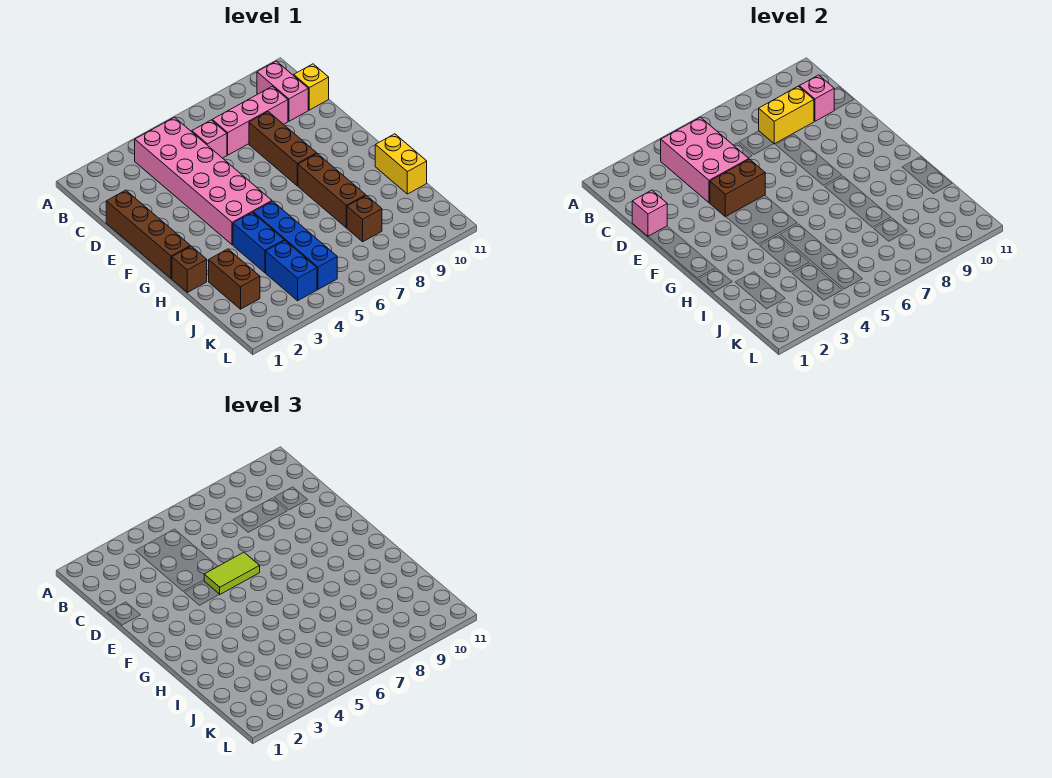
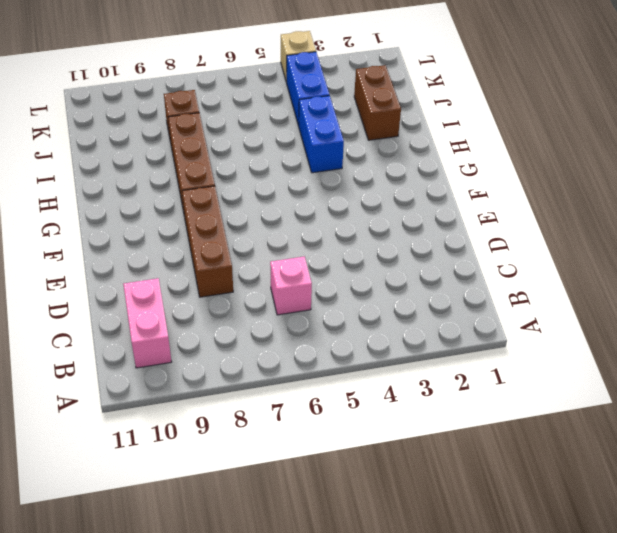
tan 1x1 brick [281,31,316,82] -> none
none -> pink 2x6 brick [135,117,272,245]
none -> pink 1x3 brick [212,86,288,155]
none -> yellow 1x1 brick [293,64,329,110]

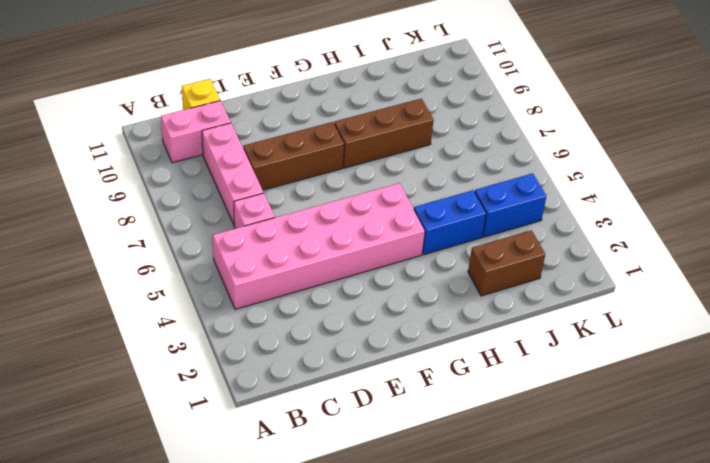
none -> brown 1x4 brick [106,190,190,278]
none -> brown 1x1 brick [172,246,207,292]
none -> blue 1x4 brick [253,201,337,289]

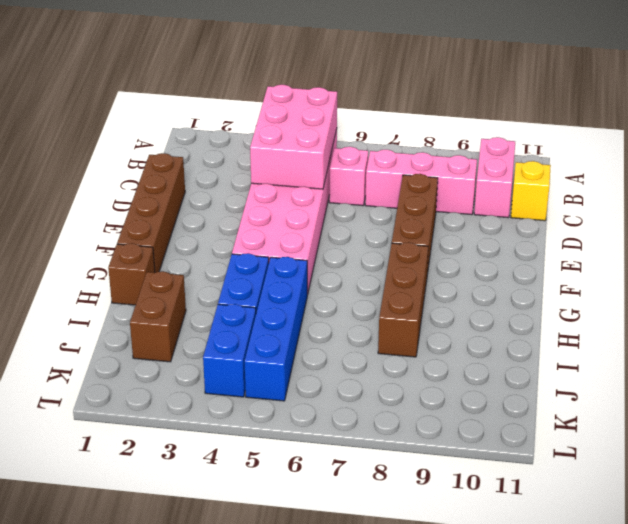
none -> yellow 1x2 brick [375,134,427,194]
none -> brown 1x1 brick [347,196,382,242]
none -> yellow 1x2 brick [759,86,814,144]

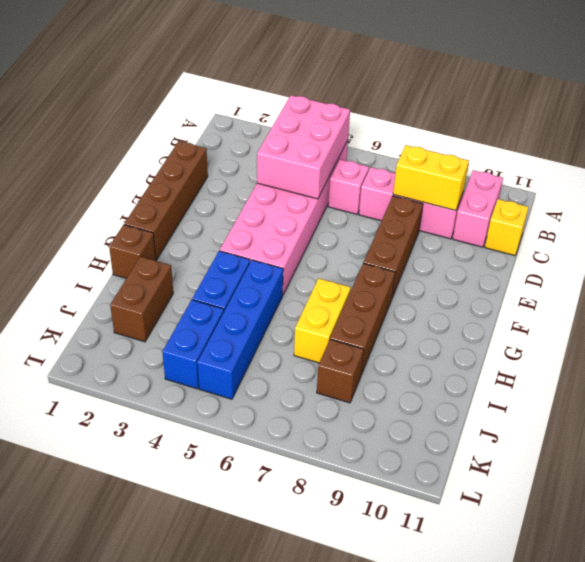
yellow 1x2 brick [294,278,351,363] -> yellow 1x2 brick moved to [375,134,427,194]
none -> pink 1x1 brick [799,75,834,121]
none -> pink 1x1 brick [632,190,667,237]
none -> brown 1x2 brick [710,159,765,217]

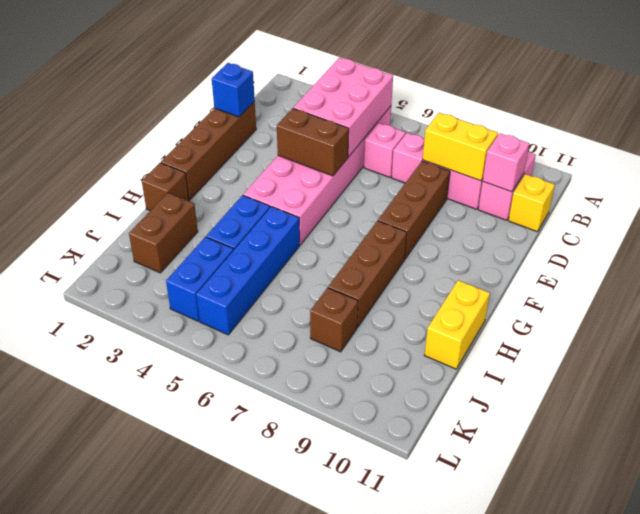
blue 1x1 brick [212,63,255,117] -> pink 1x1 brick [632,190,667,237]
none -> lime 1x2 tile [204,552,260,594]

